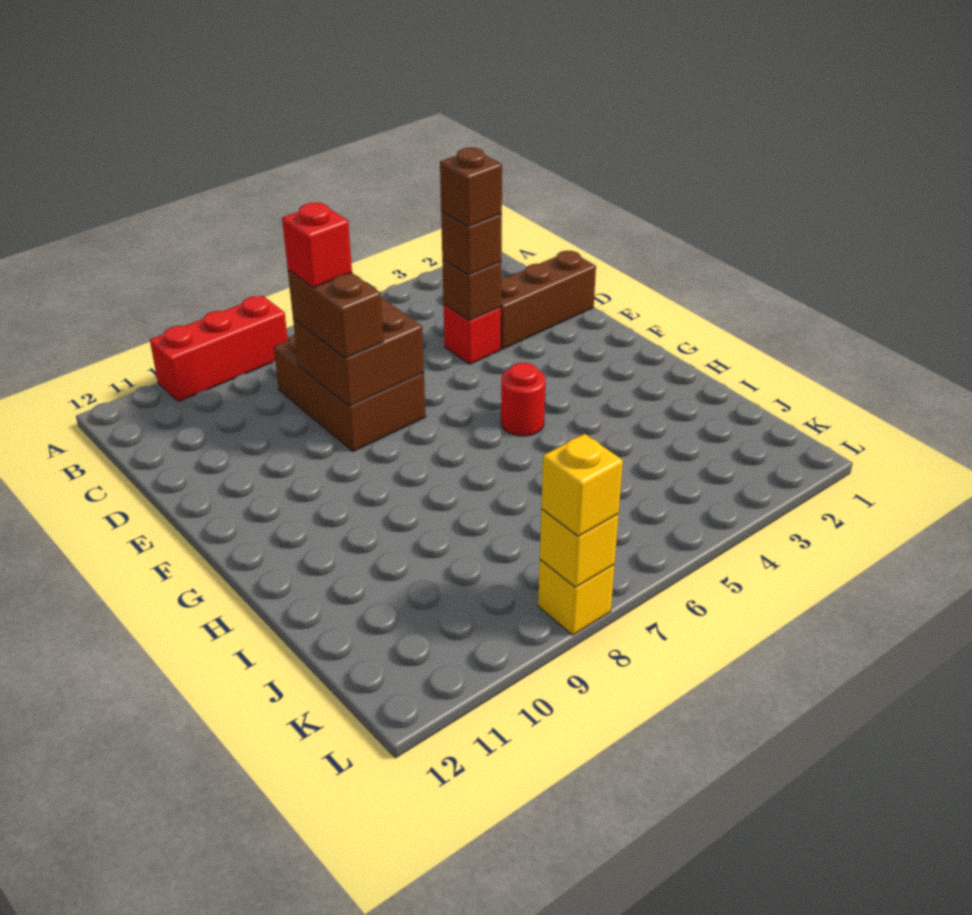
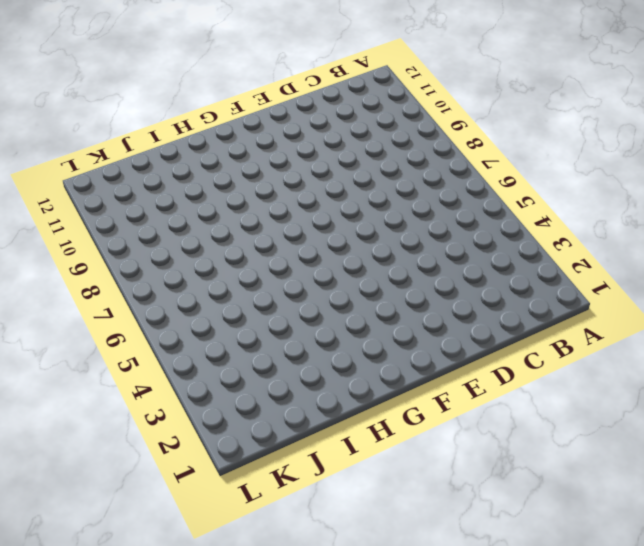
none -> red 1x3 brick [150,296,288,402]
none -> brown 2x3 brick [274,335,426,451]
none -> brown 1x3 brick [501,251,596,349]

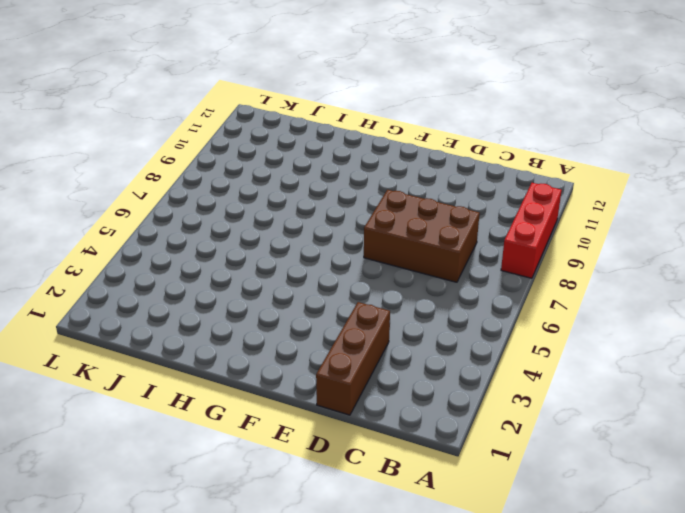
none -> red 1x1 brick [444,305,501,364]
none -> red 1x1 round brick [501,363,546,436]
none -> yellow 1x1 brick [538,560,614,635]

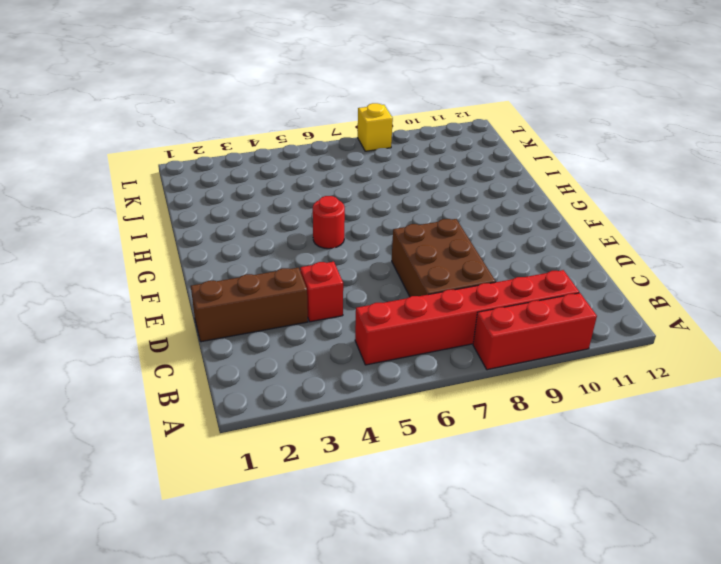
red 1x6 brick [355,270,579,365] -> none
none -> brown 1x1 brick [442,259,501,321]
none -> brown 2x2 brick [293,298,424,406]
none -> yellow 1x1 brick [540,509,619,587]

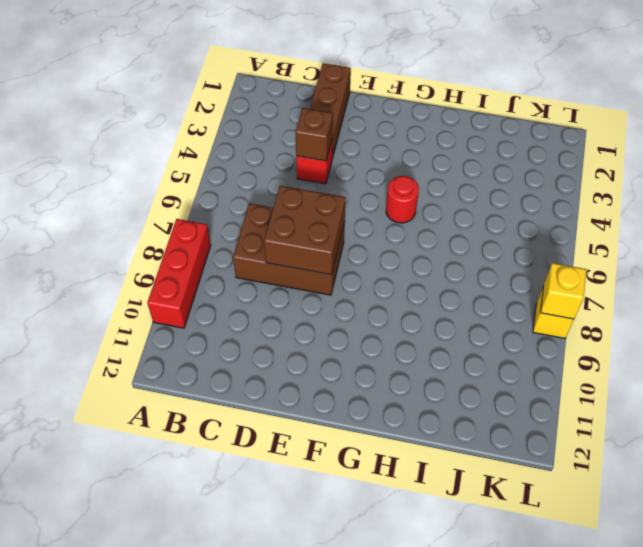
none -> brown 1x1 brick [441,212,502,275]
none -> brown 1x2 brick [288,270,383,358]
none -> yellow 1x1 brick [541,434,623,537]

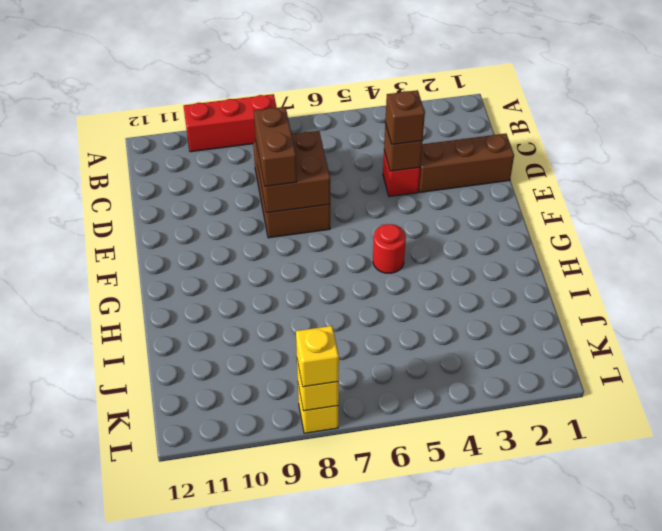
none -> brown 1x1 brick [440,148,502,227]
none -> red 1x1 brick [282,203,352,288]

